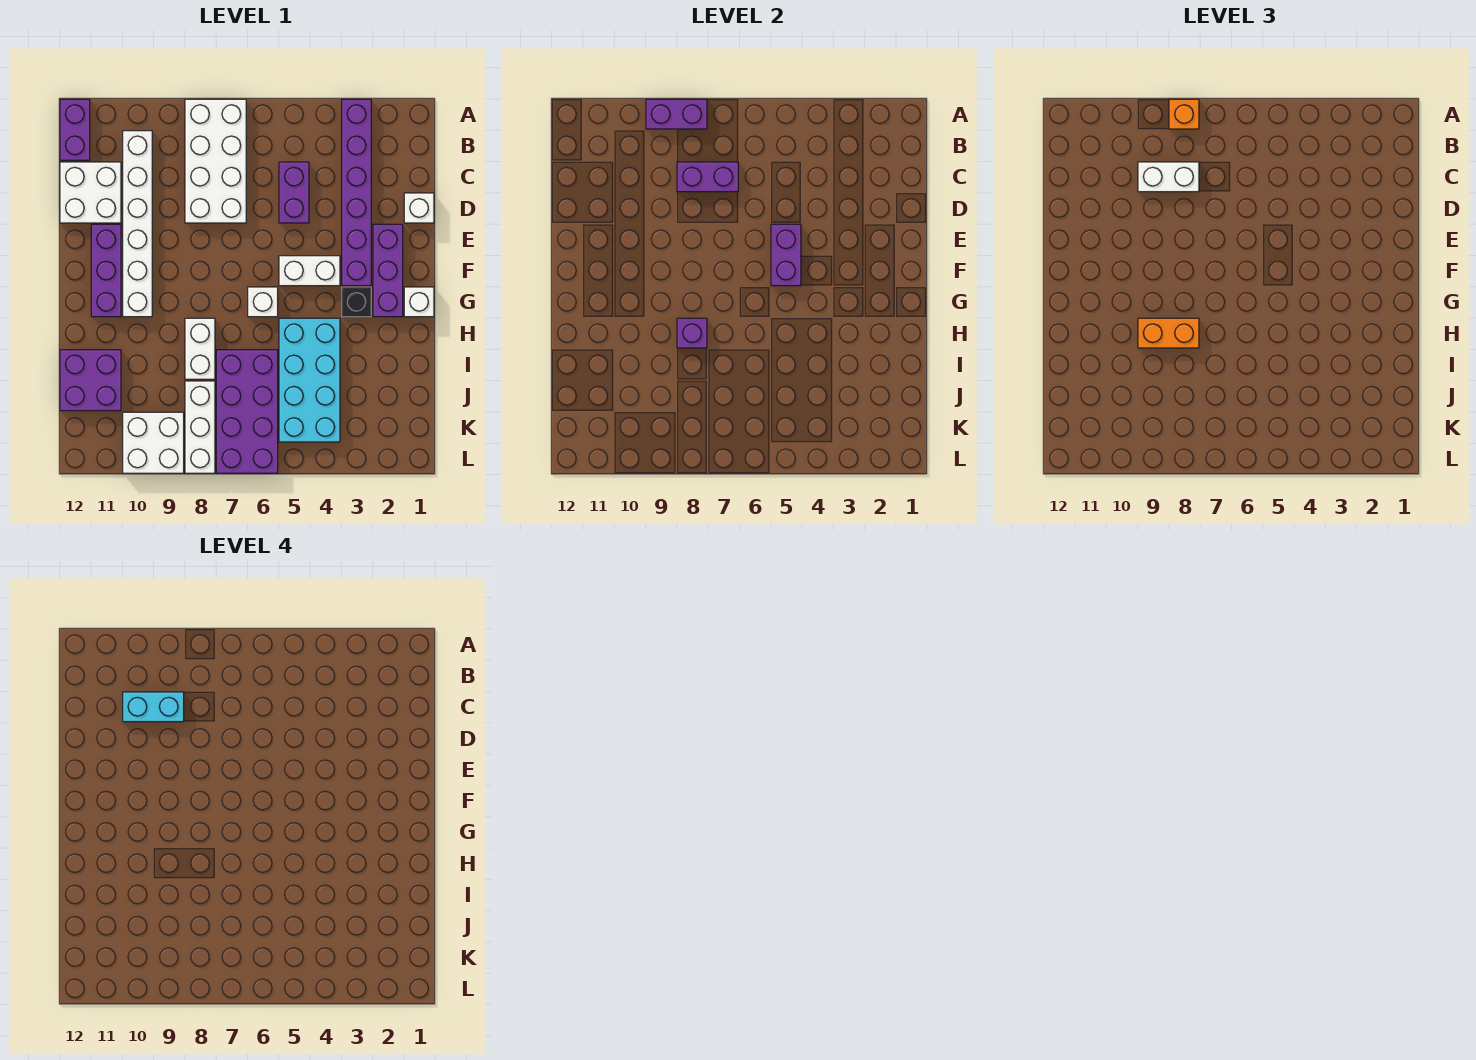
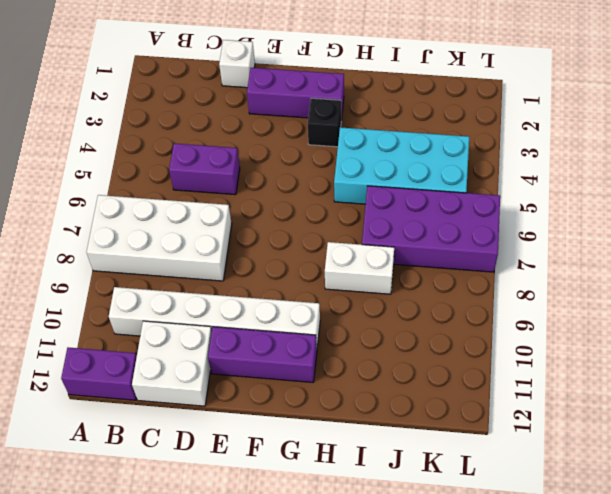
none -> purple 1x6 brick [342,99,371,286]
none -> white 1x2 brick [279,256,340,286]
none -> white 1x1 brick [404,287,434,317]

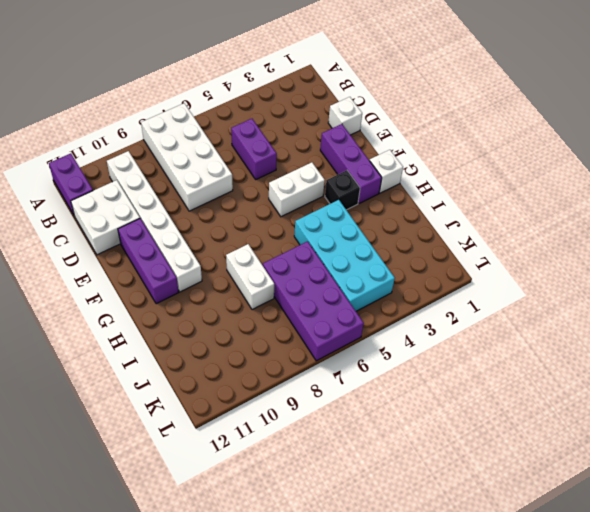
none -> purple 1x6 brick [342,99,371,286]
none -> white 1x1 brick [248,287,278,317]
none -> purple 2x2 brick [60,350,121,411]

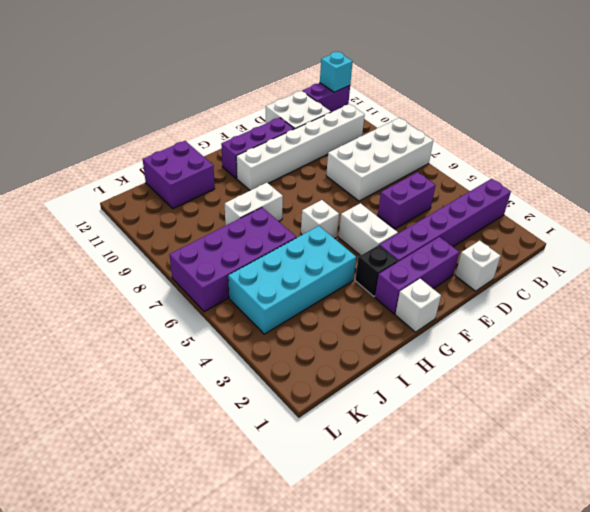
cyan 1x1 brick [320,52,353,92] -> none
none -> white 1x3 brick [185,381,215,473]
none -> white 2x2 brick [123,412,184,473]
none -> purple 1x2 brick [646,99,707,129]

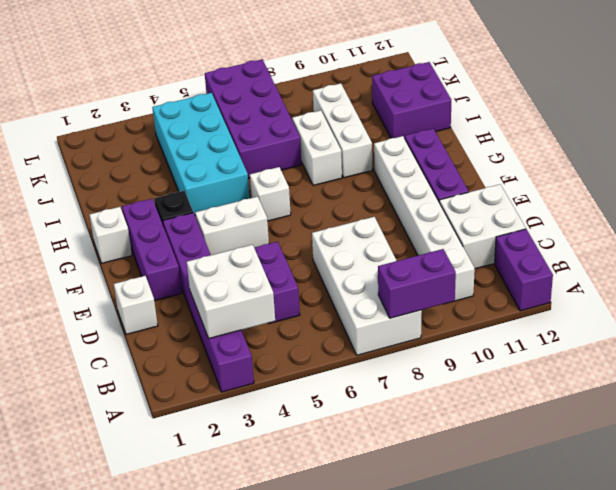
white 2x2 brick [187,245,275,338] -> white 2x2 brick moved to [123,412,184,473]
white 1x3 brick [313,83,372,178] -> white 1x3 brick moved to [185,381,215,473]
none -> purple 1x2 brick [677,162,738,192]
none -> purple 1x2 brick [771,224,801,286]
none -> purple 1x1 brick [677,318,707,348]

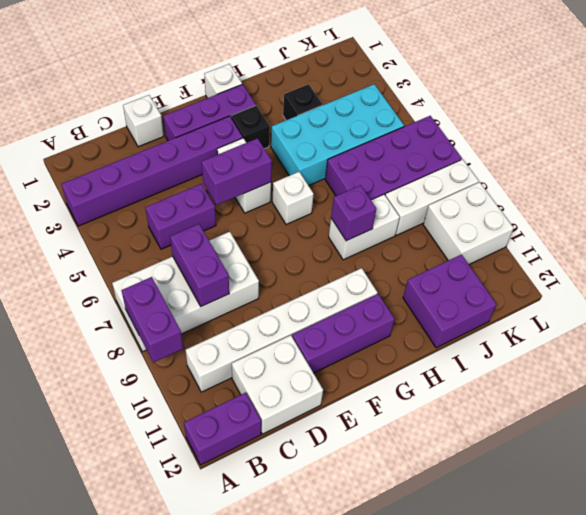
black 1x1 brick [283,84,322,120] -> none
none -> orange 1x1 brick [1169,99,1199,129]
none -> white 1x2 brick [1138,162,1199,192]
none -> orange 1x2 brick [1138,318,1199,348]

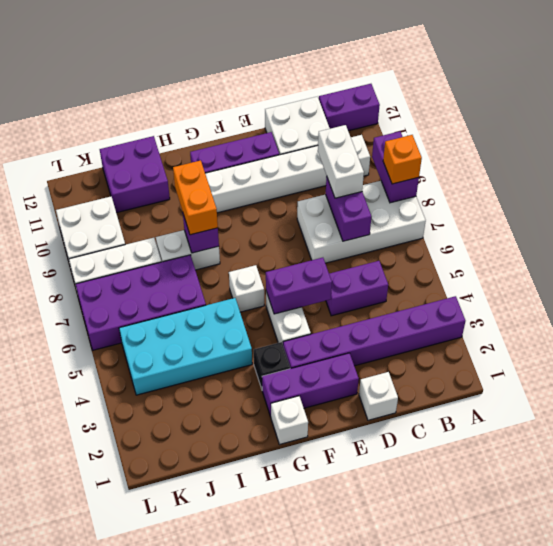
none -> cyan 1x2 brick [123,692,184,722]

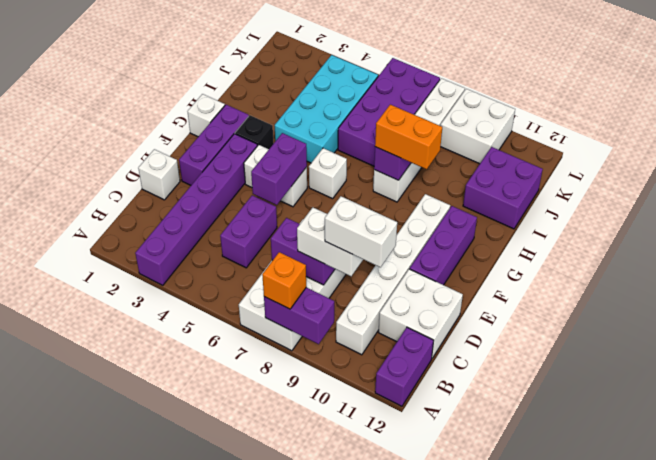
white 1x2 brick [325,196,397,267] -> cyan 1x2 brick [123,692,184,722]

